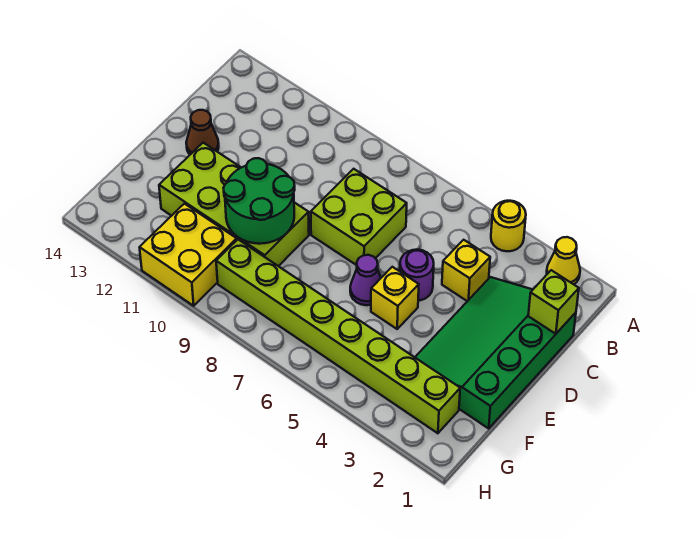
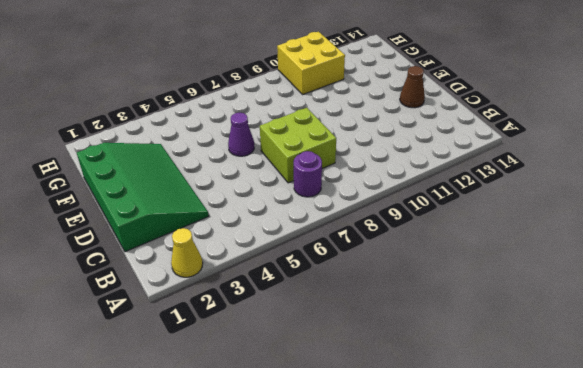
purple 1x1 round brick [294,151,322,197] -> purple 1x1 round brick moved to [400,250,434,301]
none -> yellow 1x1 round brick [491,201,526,251]
none -> yellow 1x1 brick [442,240,490,301]
none -> yellow 1x1 brick [371,267,419,329]

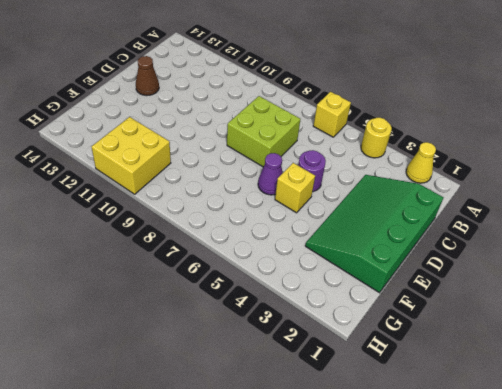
yellow 1x1 brick [313,92,351,137] -> yellow 1x1 brick moved to [442,240,490,301]
none -> lime 2x4 brick [159,143,309,266]
none -> lime 1x8 brick [216,240,460,433]
none -> lime 1x1 brick [528,270,579,334]

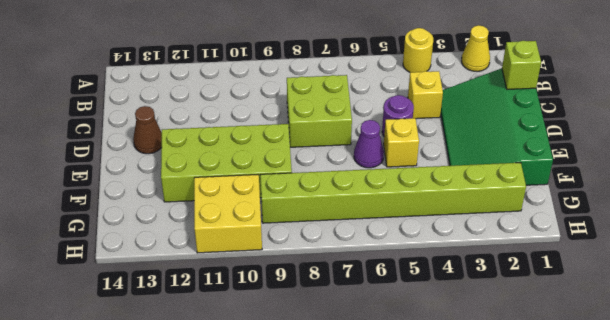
none -> green 2x2 round brick [223,158,295,244]

